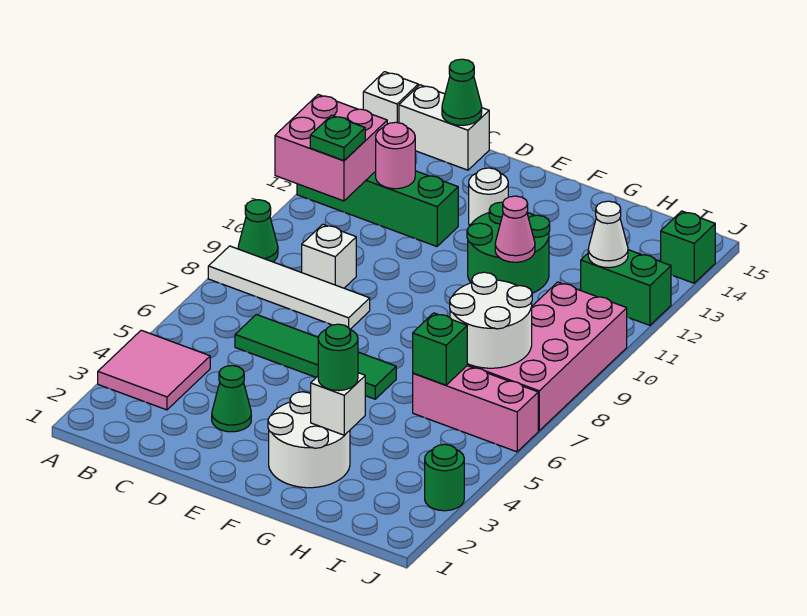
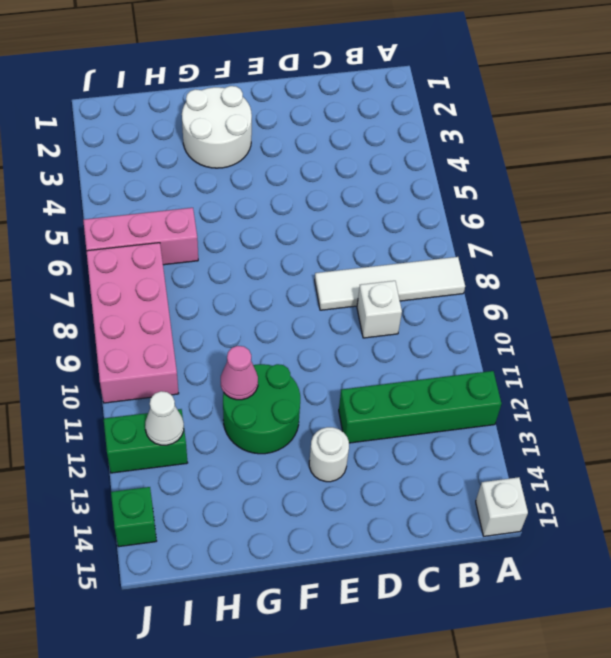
none -> pink 2x2 tile [98,330,210,410]
none -> green 1x1 cone [238,200,278,262]
none -> white 1x2 brick [399,85,489,170]

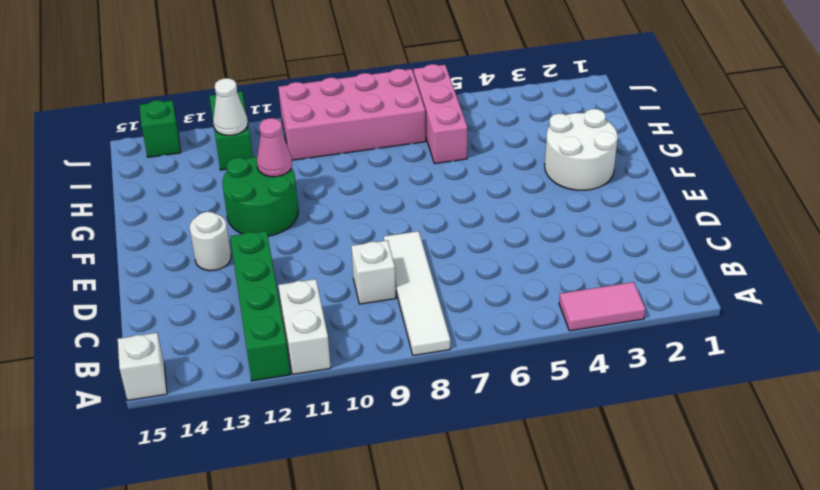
pink 1x2 tile [559,282,645,331] -> pink 2x2 tile [98,330,210,410]
white 1x2 brick [278,279,331,374] -> white 1x2 brick moved to [399,85,489,170]
none -> green 1x1 cone [238,200,278,262]
none -> green 1x4 tile [235,314,396,399]
none -> green 1x1 cone [212,366,251,432]

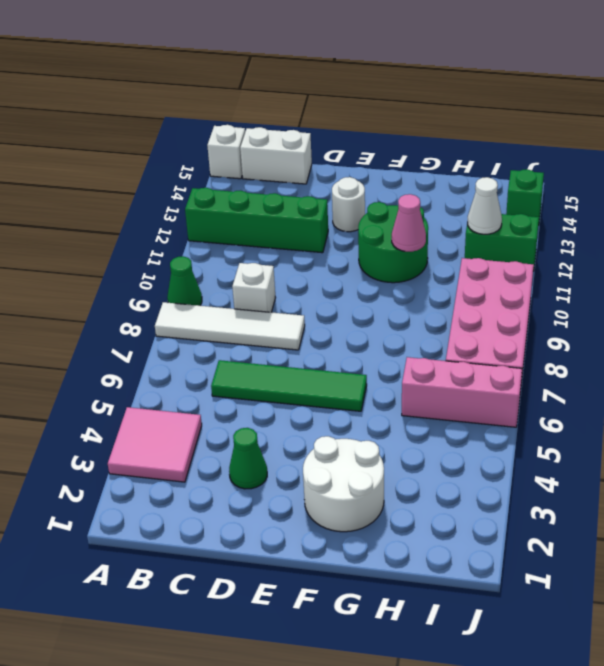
none -> green 1x1 round brick [425,444,464,511]
none -> pink 2x2 brick [275,95,387,201]
none -> pink 1x1 round brick [376,122,415,189]

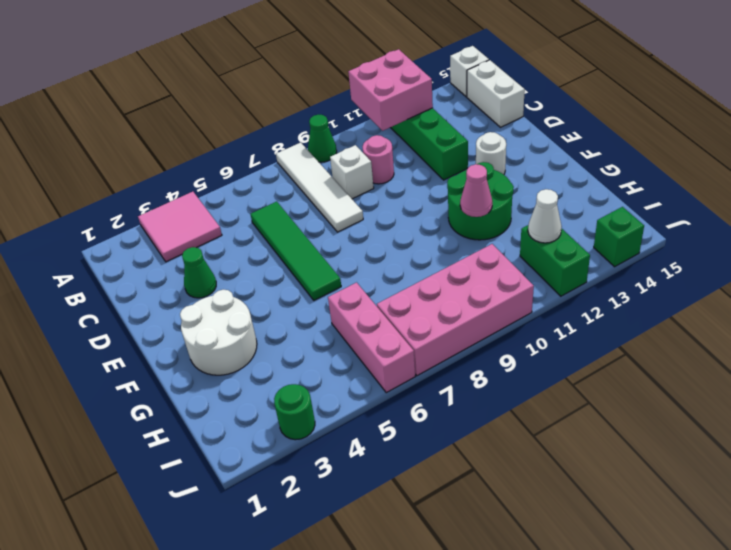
pink 1x1 round brick [362,135,394,184] -> pink 1x1 round brick moved to [376,122,415,189]
none -> green 1x1 cone [442,59,482,125]
none -> white 1x1 brick [311,373,365,435]
none -> green 1x1 brick [413,313,467,385]

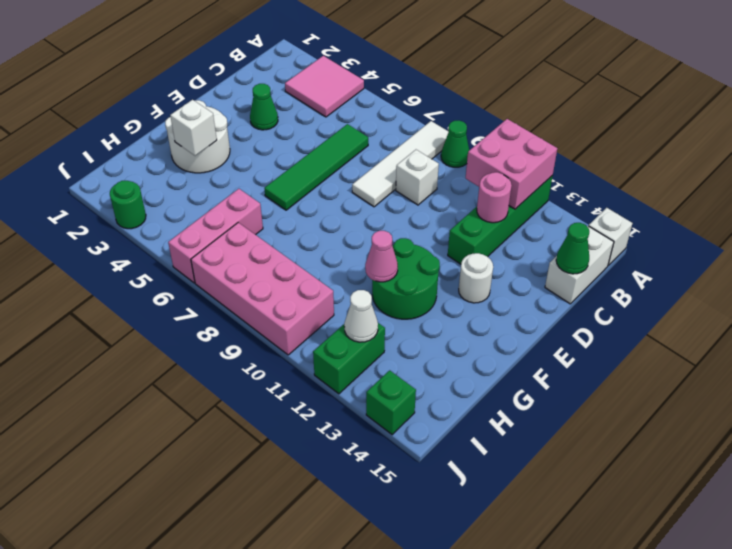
none -> green 1x1 brick [413,313,467,385]
none -> white 2x2 round brick [450,272,532,368]
none -> green 1x1 plate [310,115,365,161]

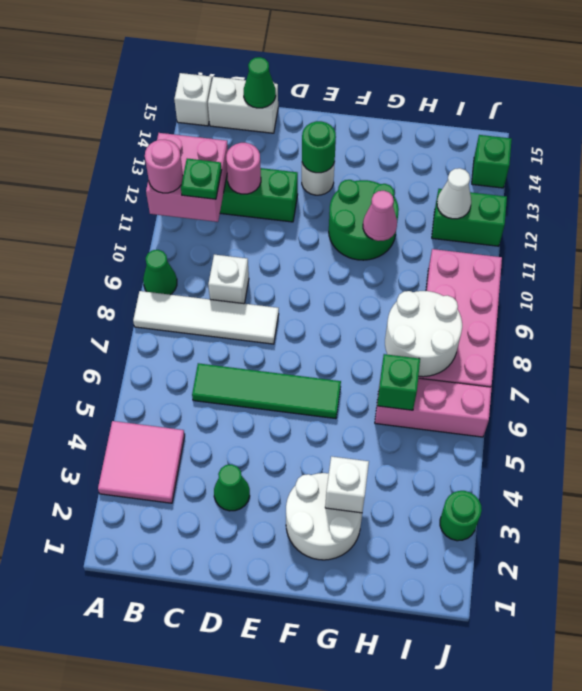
pink 1x1 round brick [145,140,183,193] -> none
green 1x1 round brick [302,121,336,173] -> green 1x1 round brick moved to [318,324,358,391]

